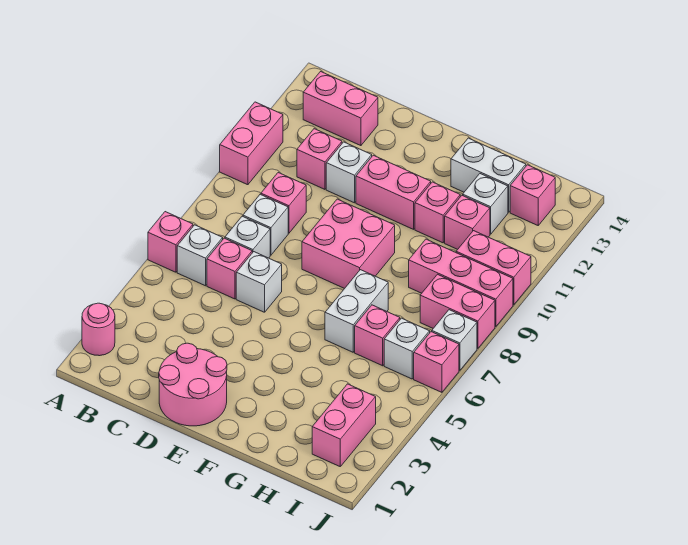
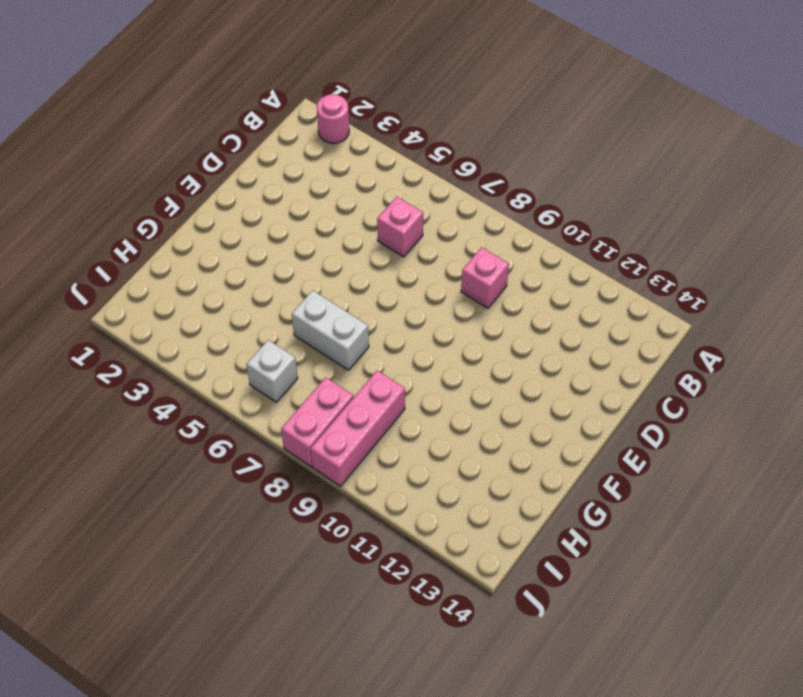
none -> pink 1x1 brick [148,212,193,272]
none -> pink 1x2 brick [220,102,283,185]
none -> white 1x1 brick [177,225,223,286]

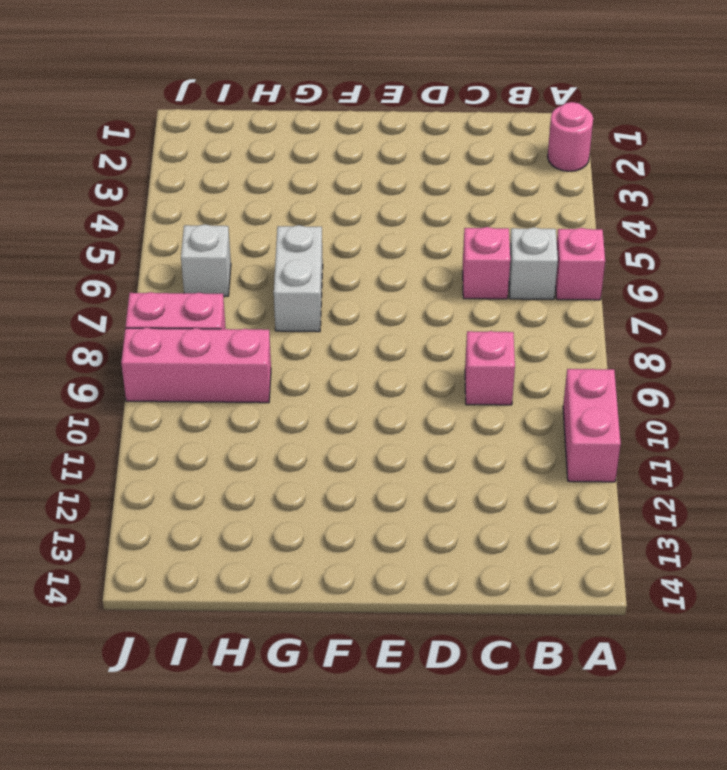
none -> pink 1x2 brick [303,72,378,146]
none -> white 1x1 brick [225,216,270,258]
none -> white 1x1 brick [243,194,288,255]

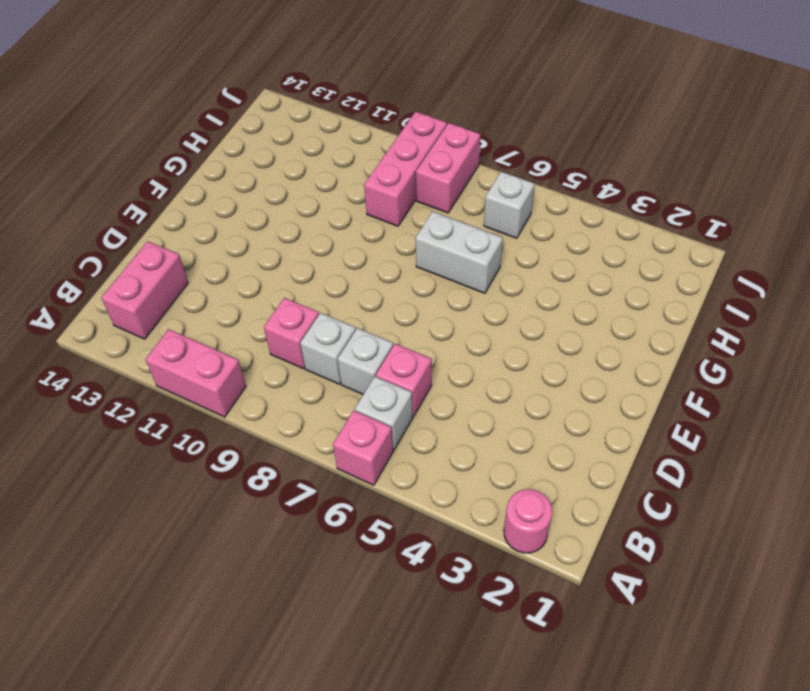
none -> pink 1x1 brick [297,129,342,189]
none -> pink 2x2 round brick [159,343,227,426]
none -> white 1x1 brick [236,252,282,312]

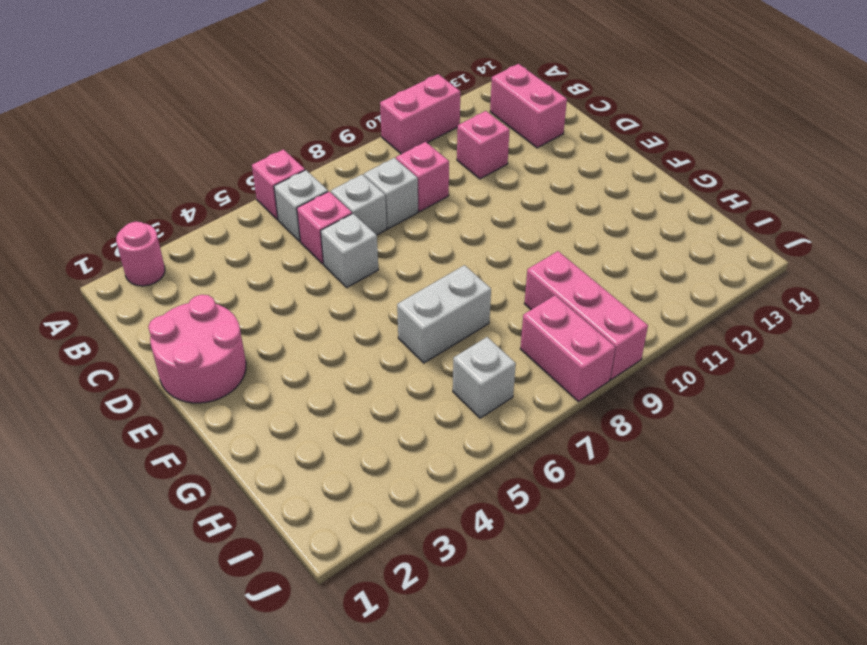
none -> white 1x1 brick [326,142,372,203]
none -> pink 2x2 brick [302,199,395,289]
none -> pink 1x2 brick [356,155,431,229]

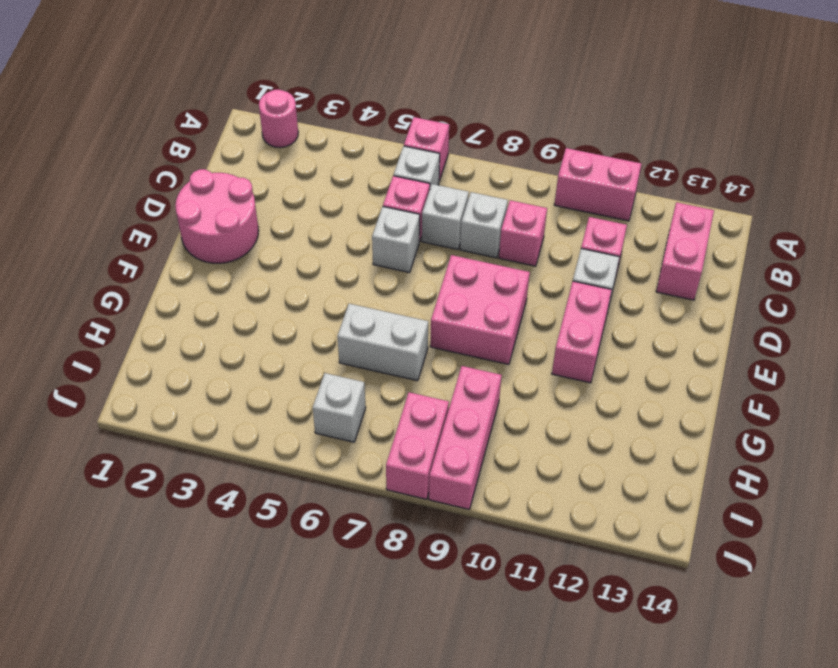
none -> pink 1x1 brick [415,182,460,243]
none -> white 1x2 brick [451,138,526,212]
none -> pink 1x1 brick [355,305,400,366]

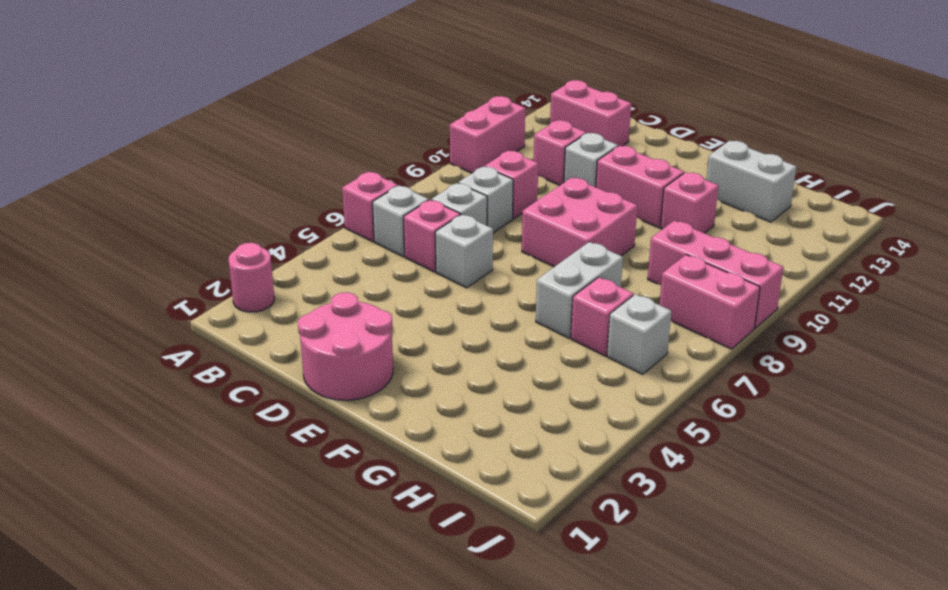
none -> pink 1x1 brick [445,195,490,249]
none -> white 1x1 brick [463,174,508,234]
none -> pink 1x2 brick [312,384,376,466]

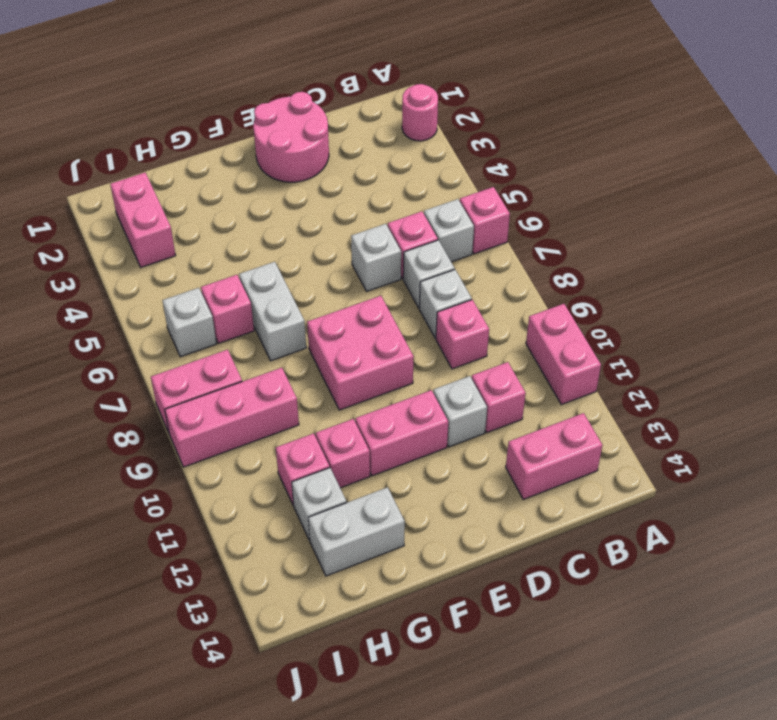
none -> pink 1x2 brick [456,231,531,305]
none -> pink 1x1 brick [510,165,555,225]
none -> pink 1x1 brick [414,332,459,392]

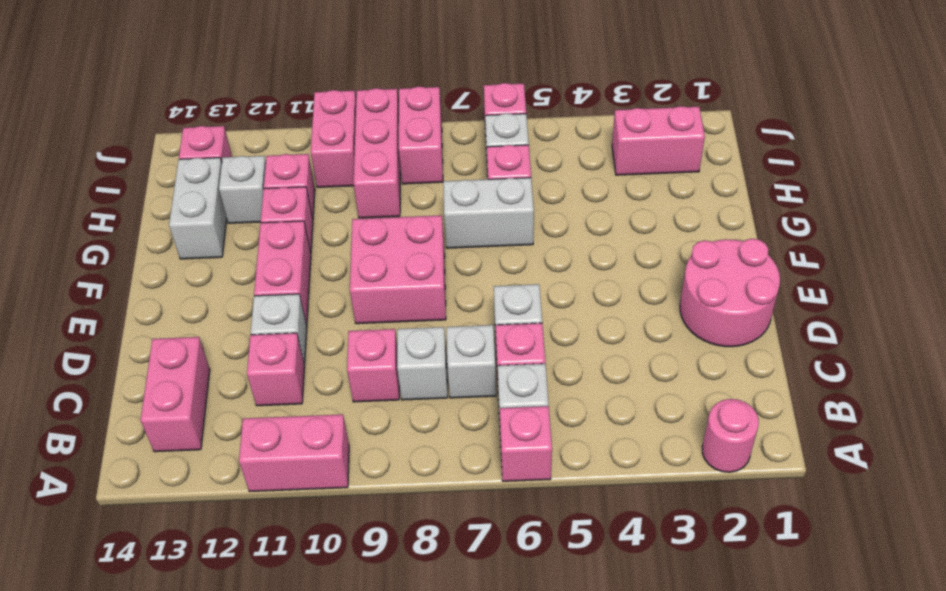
none -> white 1x1 brick [432,310,477,370]

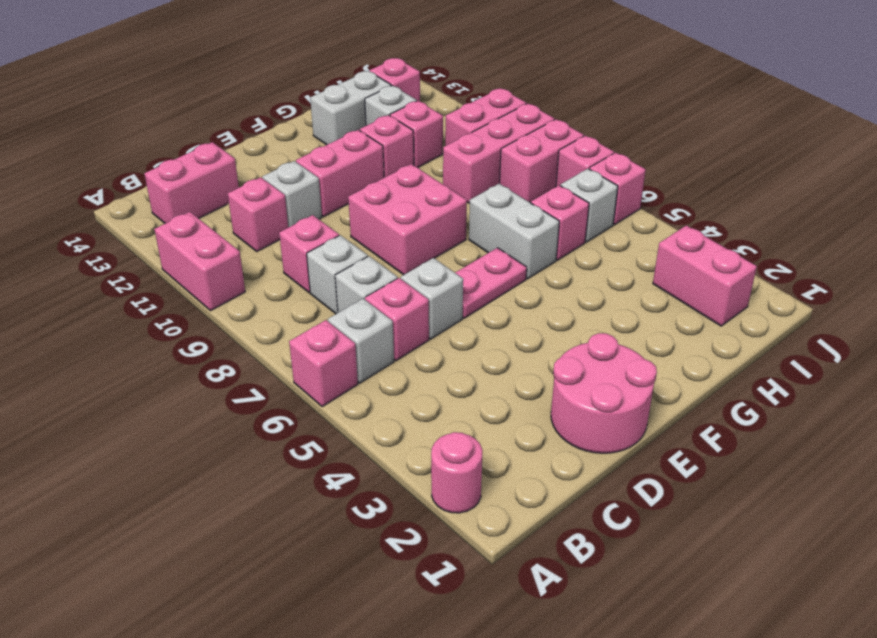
pink 1x2 plate [455,248,527,318] -> none
pink 1x1 brick [556,136,614,187] -> white 1x1 brick [432,310,477,370]

